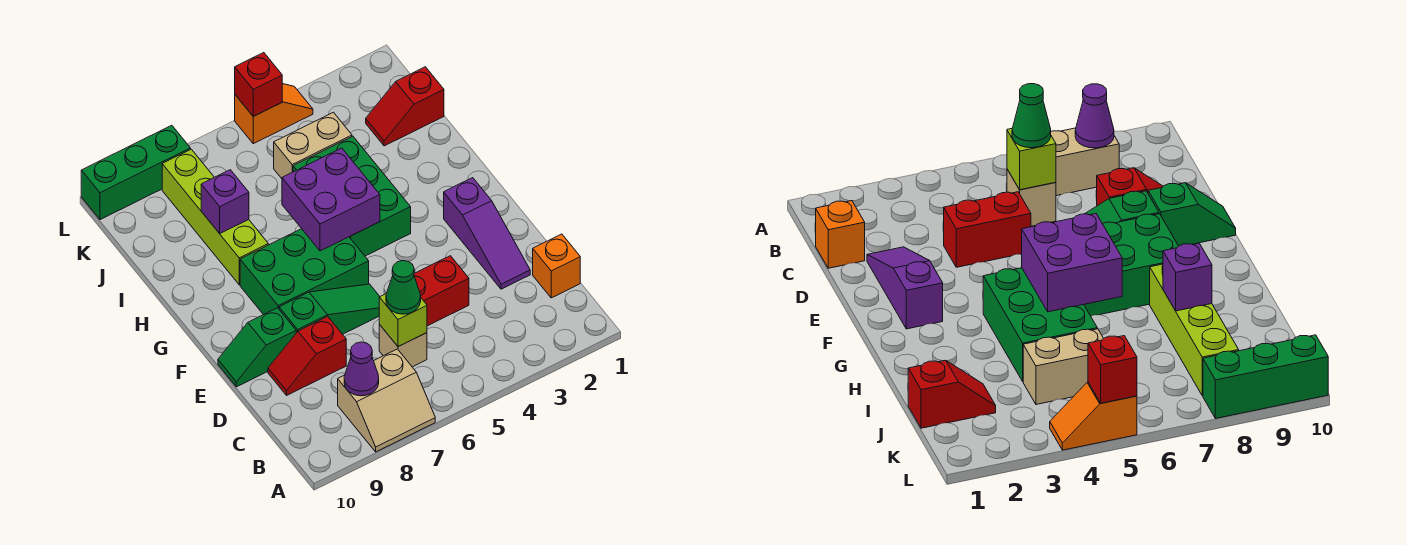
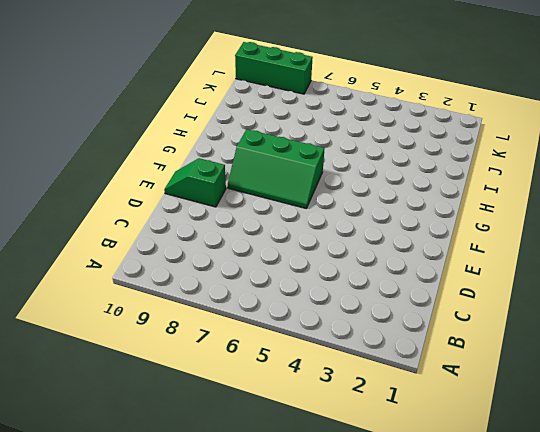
green 2x3 slope [228,129,325,208] -> green 2x3 brick [240,229,369,315]
none -> tan 2x2 slope [338,349,435,452]
none -> orange 1x1 brick [533,234,580,298]
none -> tan 1x1 brick [379,325,427,367]

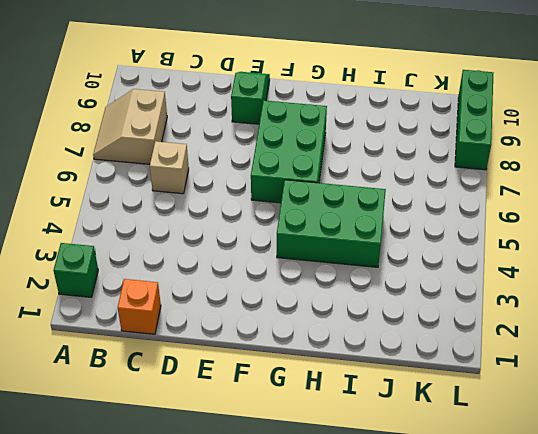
green 1x1 brick [53,243,98,297] -> none
none -> purple 1x3 slope [444,178,530,289]
none -> red 1x2 brick [414,256,469,326]
none -> red 1x2 slope [268,316,346,395]

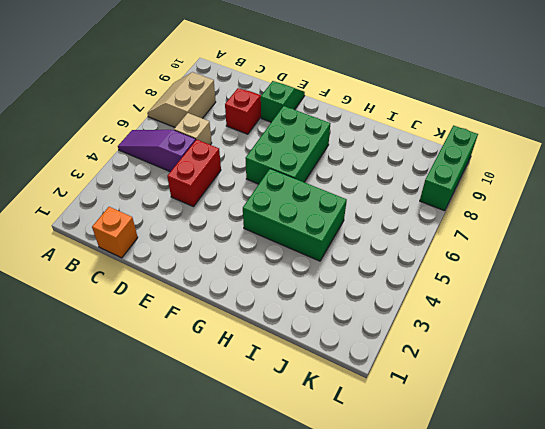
purple 1x3 slope [118,130,196,172] -> purple 1x3 slope moved to [444,178,530,289]
none -> green 1x3 slope [279,284,380,334]
none -> lime 1x4 brick [162,149,268,285]
none -> red 1x2 slope [366,67,444,146]

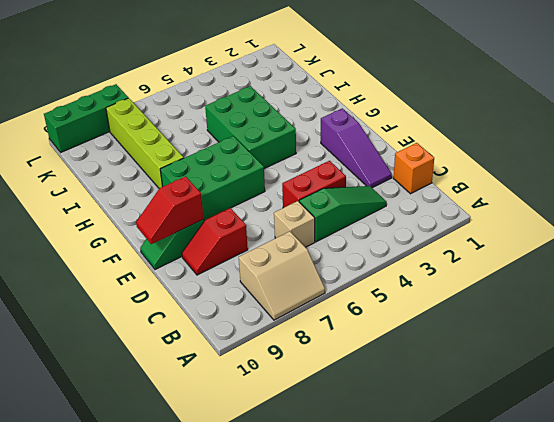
green 1x3 slope [299,186,387,242] -> green 1x3 slope moved to [279,284,380,334]
red 1x2 slope [136,176,204,244] -> red 1x2 slope moved to [366,67,444,146]
none -> tan 1x2 brick [274,112,352,179]
none -> orange 1x2 slope [235,84,313,144]
none -> purple 1x1 cone [344,342,379,396]

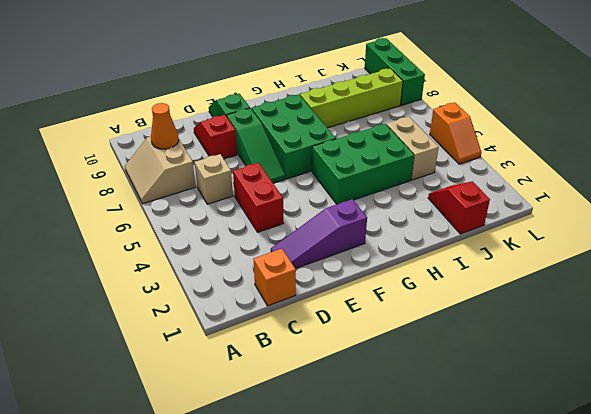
orange 1x1 cone [151,103,179,149] -> purple 1x1 cone [344,342,379,396]
none -> lime 1x1 brick [379,294,427,347]
none -> purple 2x2 brick [282,148,380,251]
none -> purple 1x1 brick [201,170,249,233]

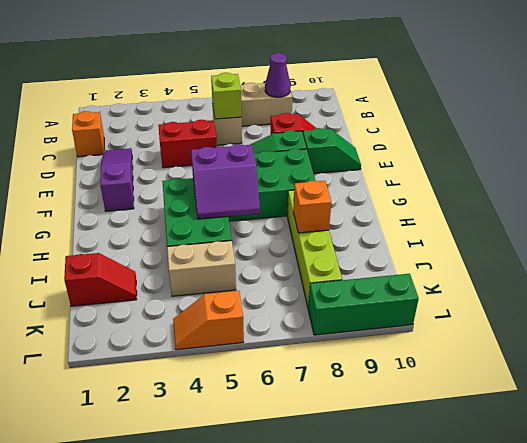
purple 2x2 slope [191,144,260,219] -> purple 2x2 brick [282,148,380,251]
orange 1x1 brick [293,181,331,233] -> purple 1x1 brick [201,170,249,233]
none -> red 1x1 brick [235,53,282,116]
none -> green 1x1 cone [386,261,421,314]

